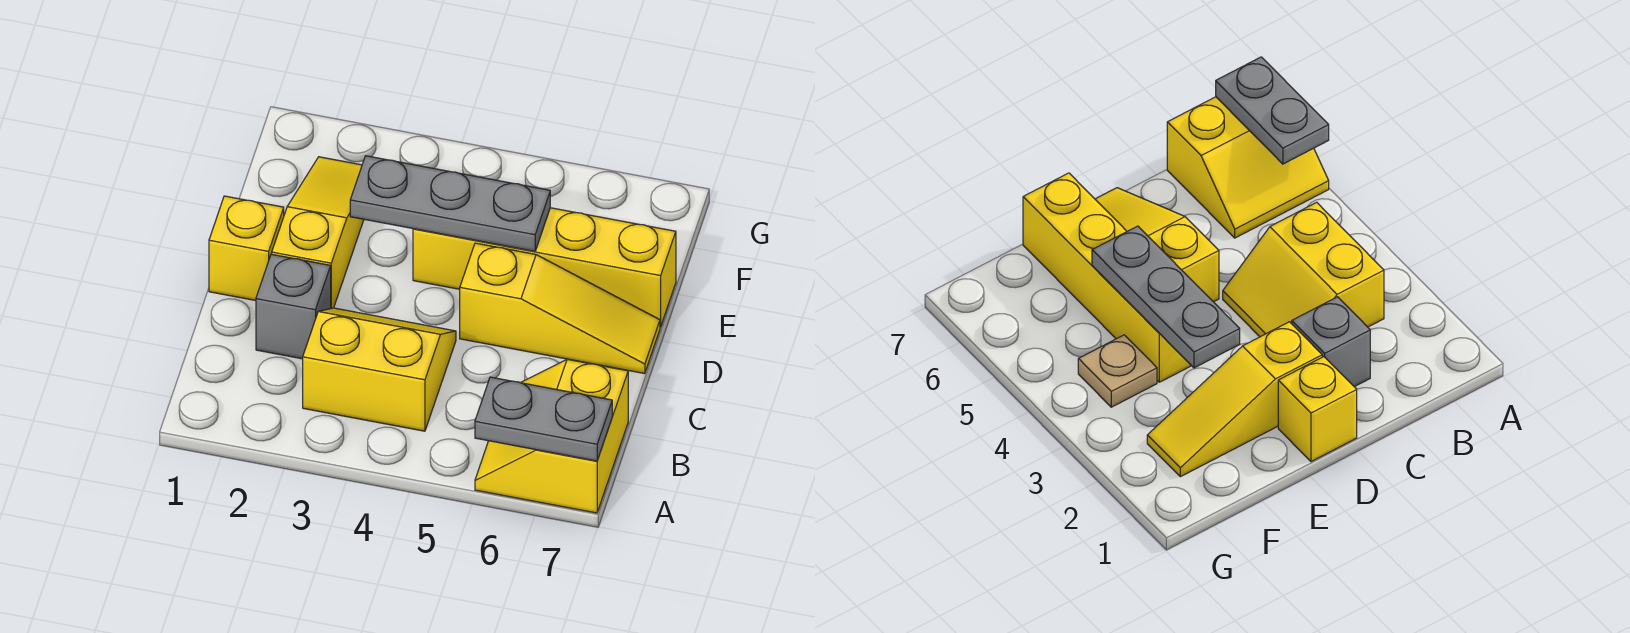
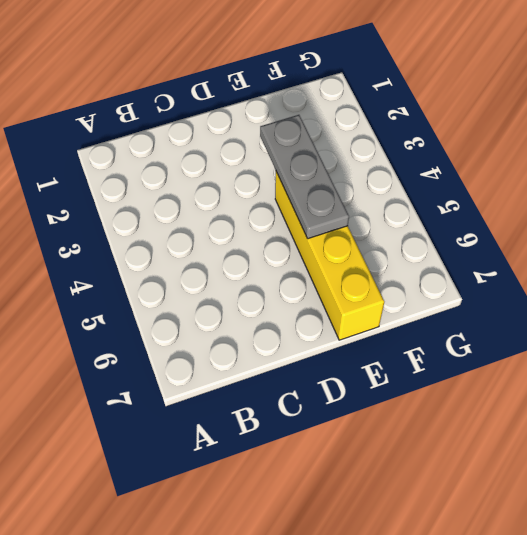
none -> yellow 2x2 slope [475,359,628,513]
none -> yellow 2x2 slope [303,308,456,431]

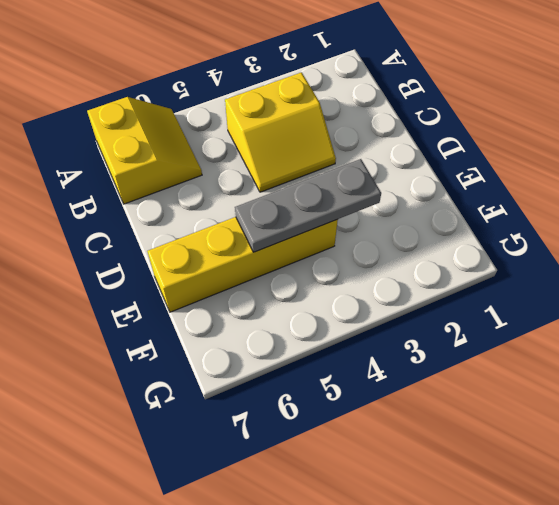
none -> grey 1x1 brick [256,254,331,359]
none -> yellow 1x1 brick [209,196,284,301]

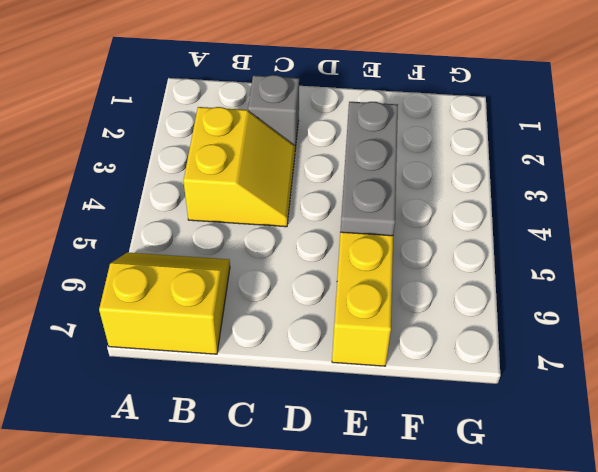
none -> yellow 1x1 brick [209,196,284,301]
none -> yellow 1x3 slope [272,157,364,308]

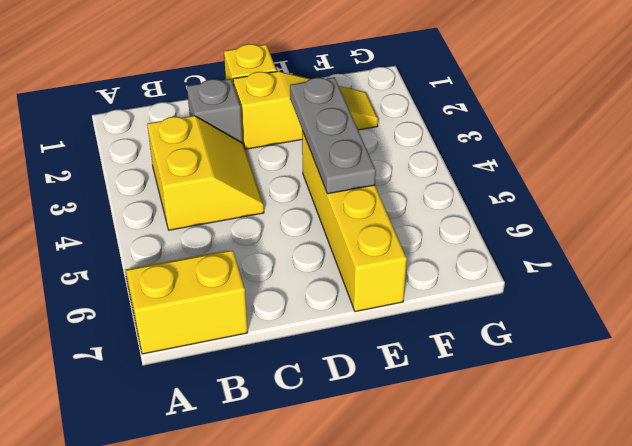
none -> yellow 1x3 slope [460,243,660,374]
none -> tan 1x1 plate [1078,335,1157,407]

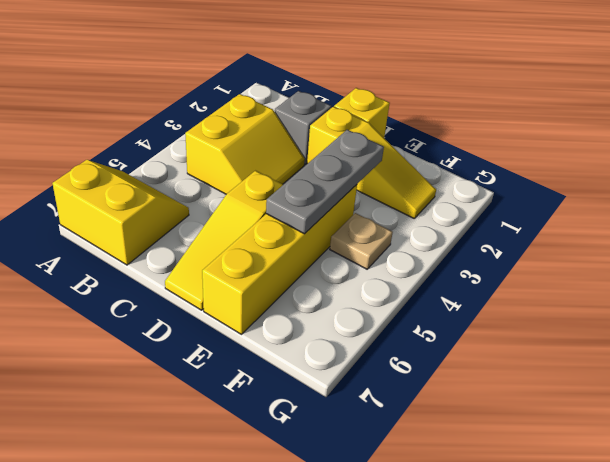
none -> grey 1x2 plate [475,377,612,461]

